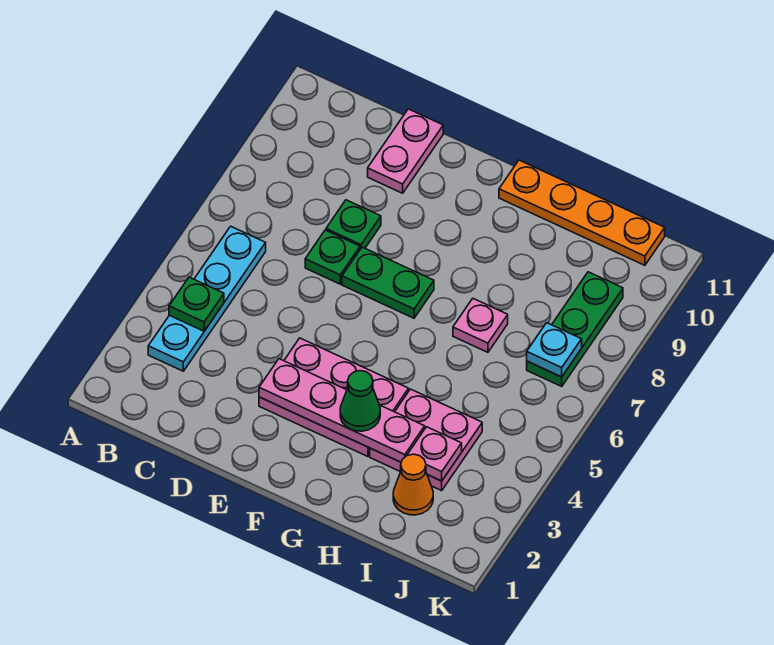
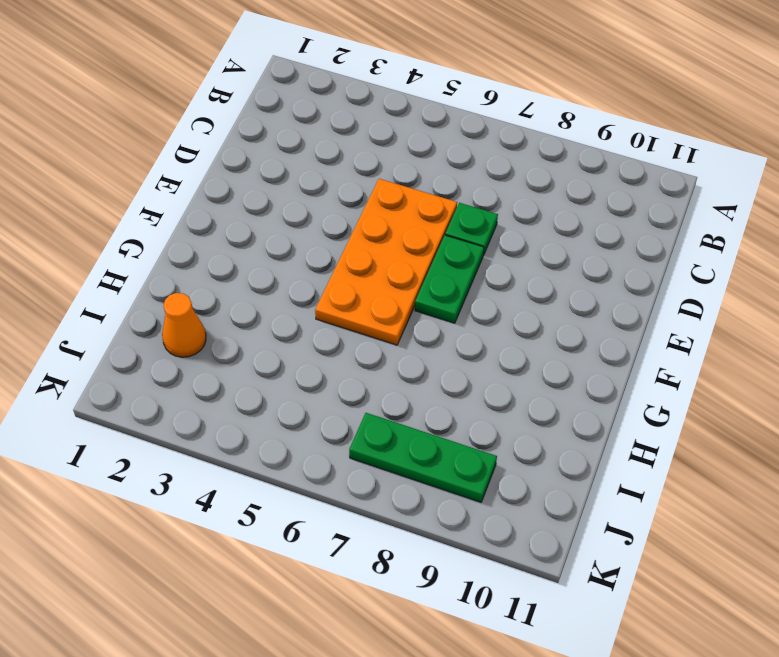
orange 2x4 plate [315,179,457,345] -> none
none -> cyan 1x4 plate [148,226,266,371]
none -> green 1x1 plate [326,200,381,249]
none -> pink 1x2 plate [368,109,443,193]

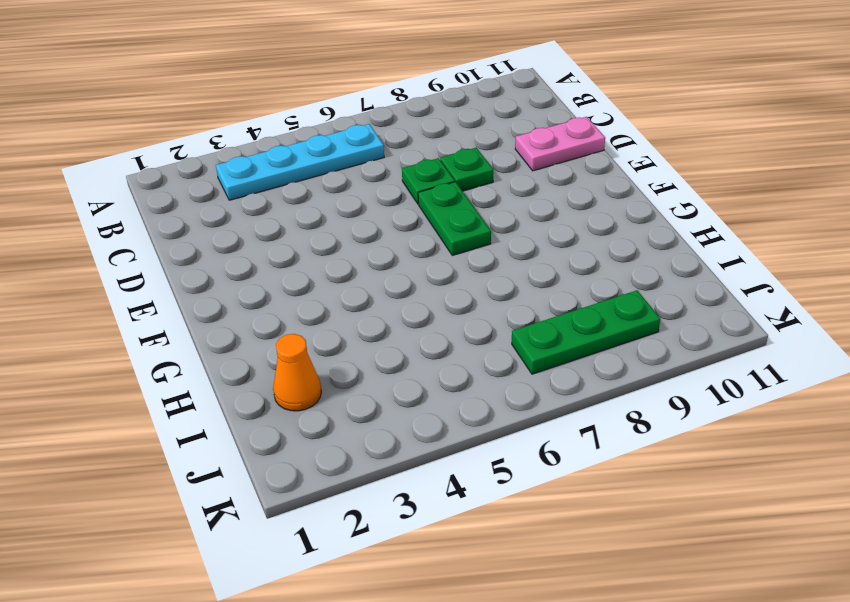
none -> pink 2x3 plate [259,338,409,456]
none -> orange 1x4 plate [499,160,665,265]
none -> pink 2x2 plate [370,389,482,491]

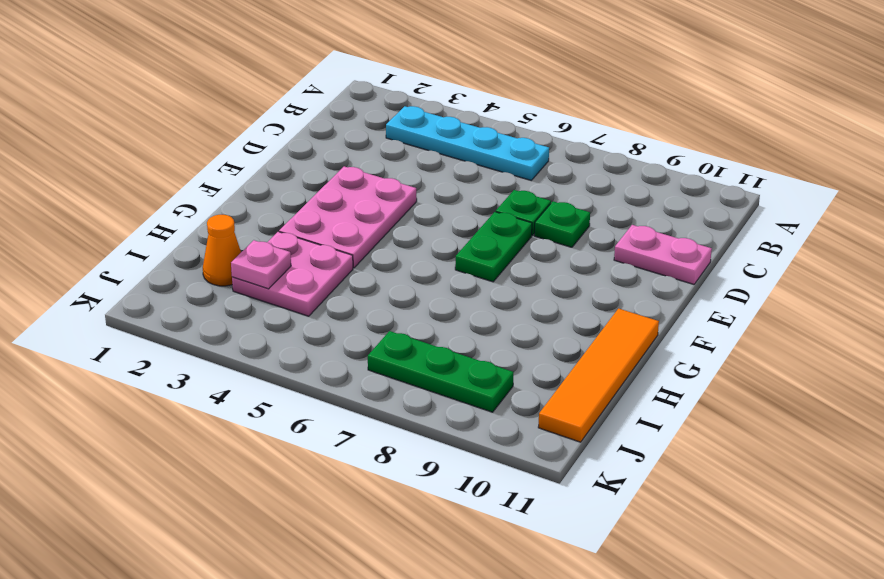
orange 1x4 tile [538,309,659,442] -> orange 1x4 plate [499,160,665,265]
none -> pink 1x1 plate [453,299,508,352]
none -> green 1x1 plate [169,277,224,331]
none -> pink 1x4 plate [259,359,425,462]

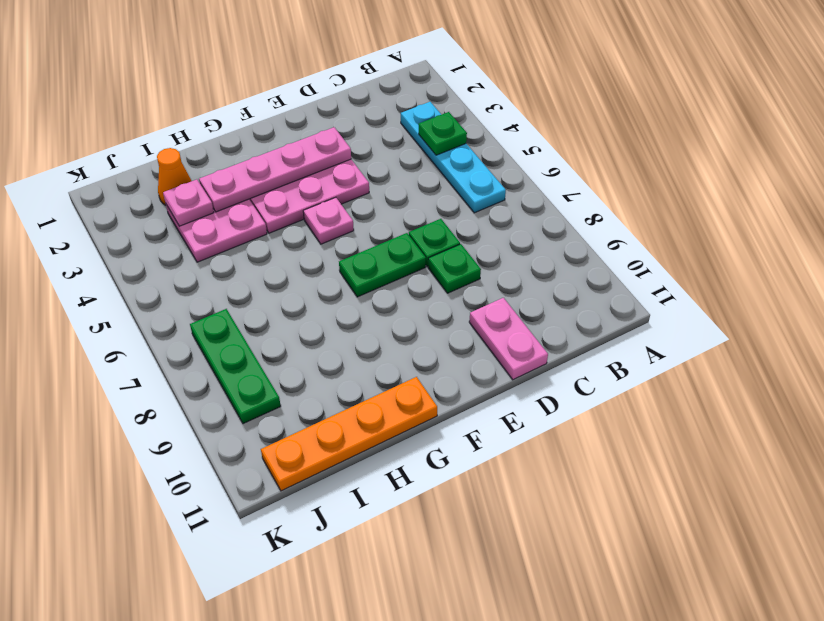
pink 1x1 plate [303,198,354,244] -> pink 1x1 plate moved to [453,299,508,352]
none -> cyan 1x1 plate [527,323,582,377]
none -> green 1x1 cone [340,371,380,431]

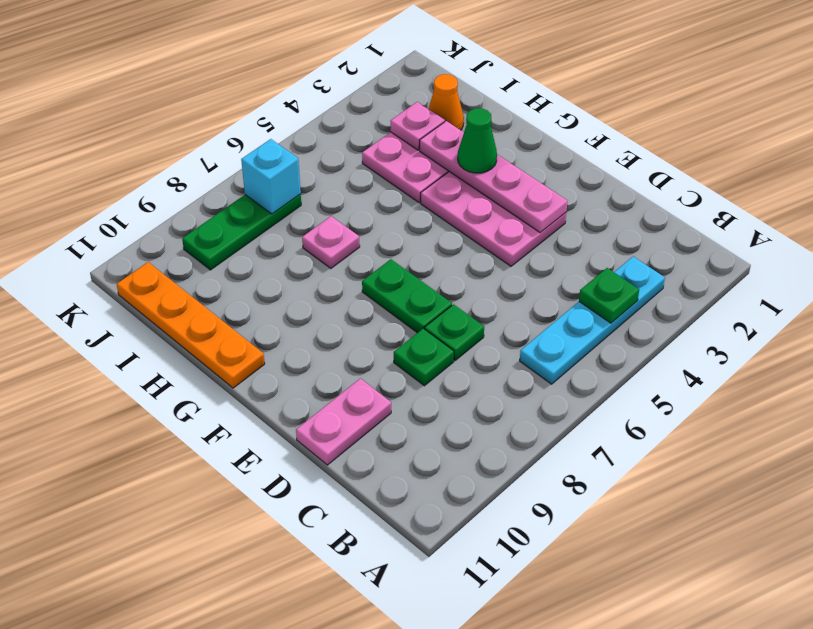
cyan 1x1 brick [241,139,301,214] -> cyan 1x1 plate [527,323,582,377]

